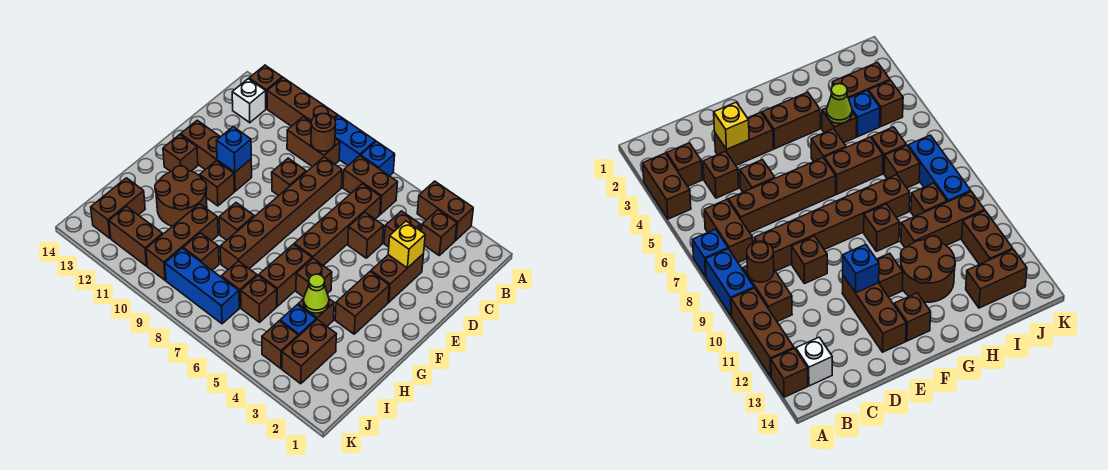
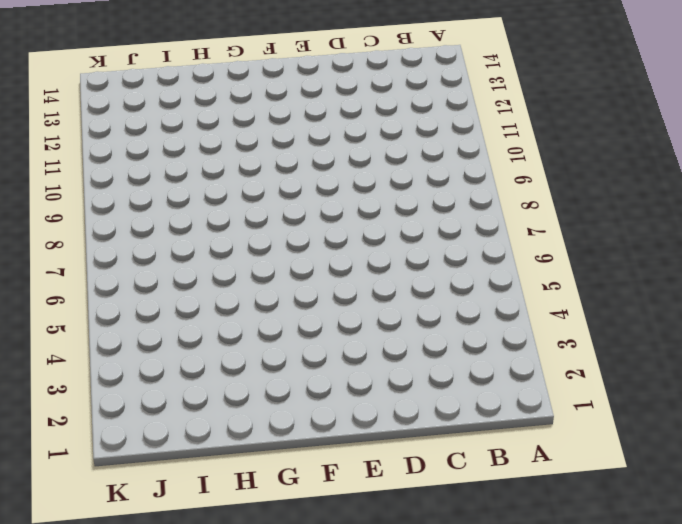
none -> brown 1x2 brick [417,181,473,240]
none -> blue 1x1 brick [361,141,395,176]
none -> blue 1x2 brick [335,116,375,165]
none -> brown 1x3 brick [267,78,338,126]

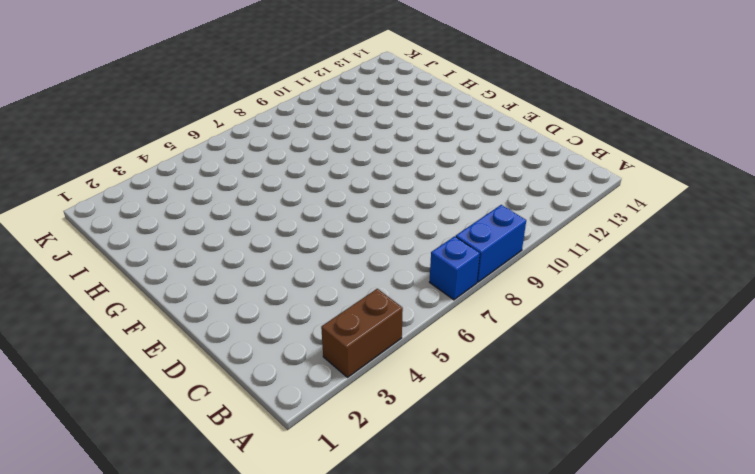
none -> brown 1x3 brick [267,78,338,126]
none -> brown 1x1 brick [249,65,282,109]
none -> brown 1x1 brick [421,210,457,255]
none -> brown 1x2 brick [343,156,398,214]

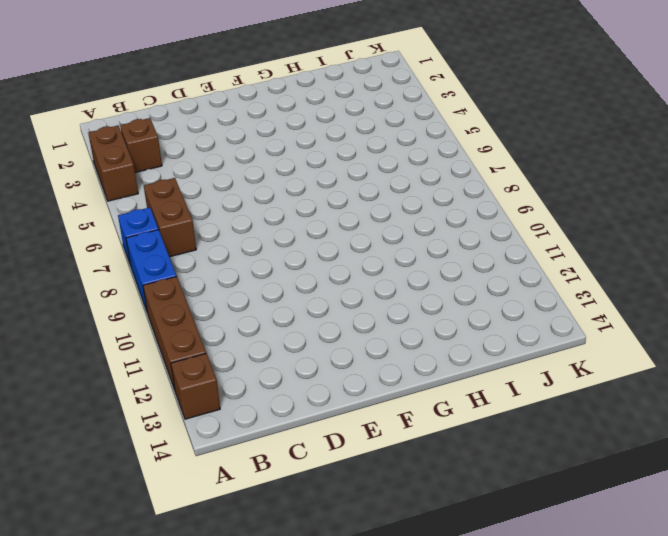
none -> brown 1x2 brick [287,117,340,167]
none -> white 1x1 brick [232,79,266,123]
none -> brown 1x1 brick [384,211,420,247]
none -> brown 1x4 brick [294,184,381,266]

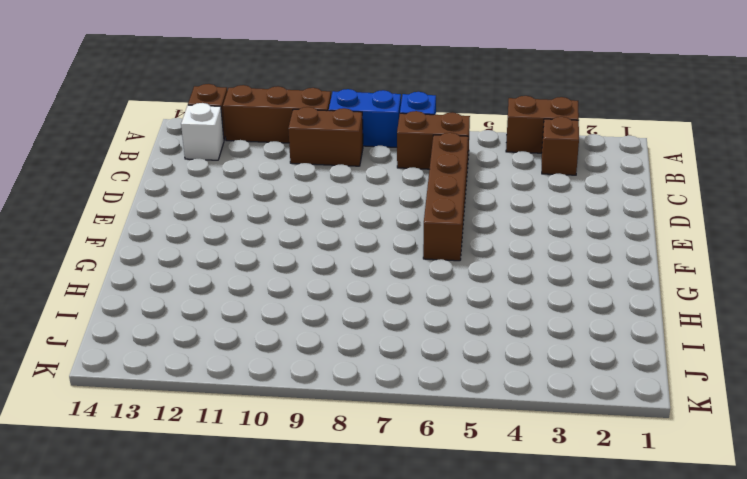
none -> brown 1x1 brick [384,211,420,247]
none -> brown 1x6 brick [220,157,342,270]
none -> brown 1x2 brick [371,254,424,302]
none -> brown 1x1 brick [348,213,384,258]

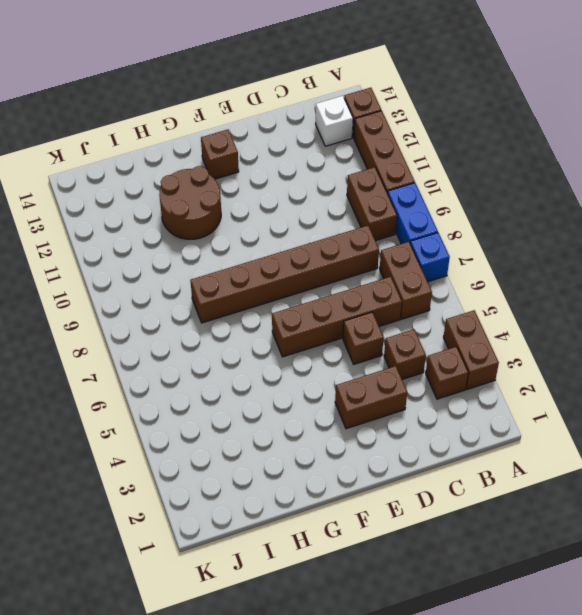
none -> brown 1x1 brick [272,158,306,196]
none -> brown 1x3 brick [181,120,252,191]
none -> brown 1x2 brick [335,271,389,334]
none -> brown 1x1 brick [200,161,234,206]

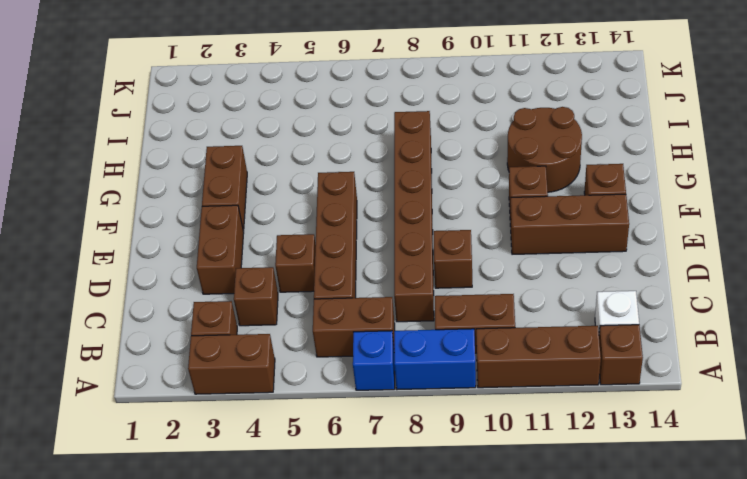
none -> brown 1x1 brick [296,259,332,297]
none -> brown 1x2 brick [259,244,312,306]
none -> brown 1x1 brick [219,203,254,240]
none -> brown 1x1 brick [298,299,334,326]

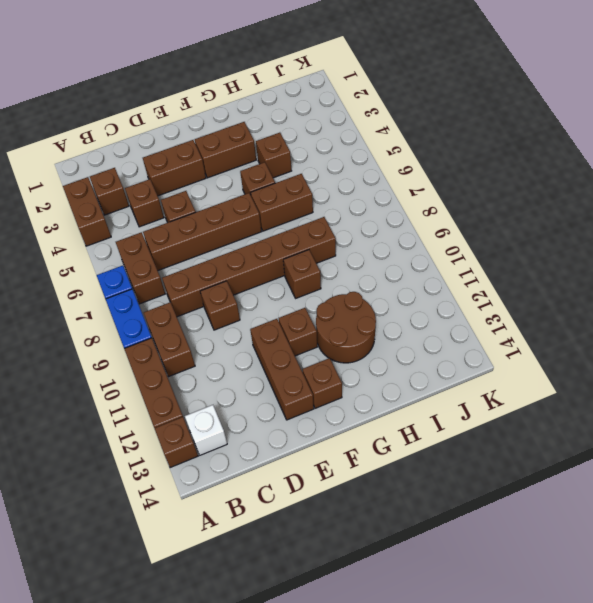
none -> brown 1x3 brick [146,204,218,280]
none -> brown 1x2 brick [282,319,337,384]
none -> blue 1x1 brick [280,305,316,336]
none -> brown 1x1 brick [241,276,277,322]

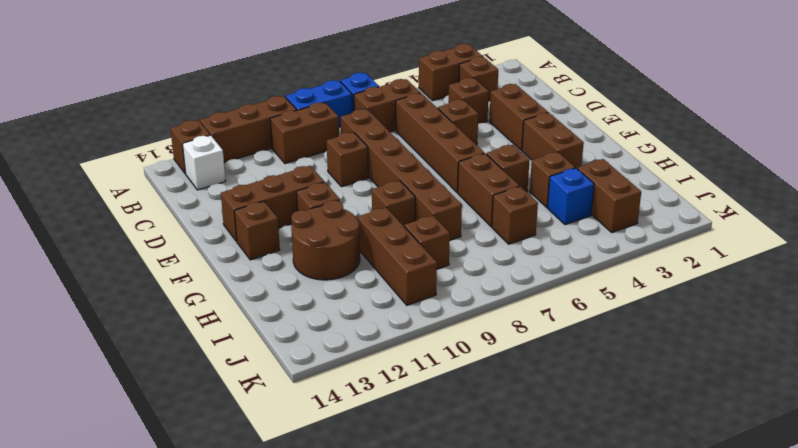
none -> brown 1x1 brick [221,261,257,308]
none -> brown 1x2 brick [91,178,145,238]
none -> brown 1x1 brick [262,321,298,368]
none -> blue 1x3 brick [165,248,239,324]

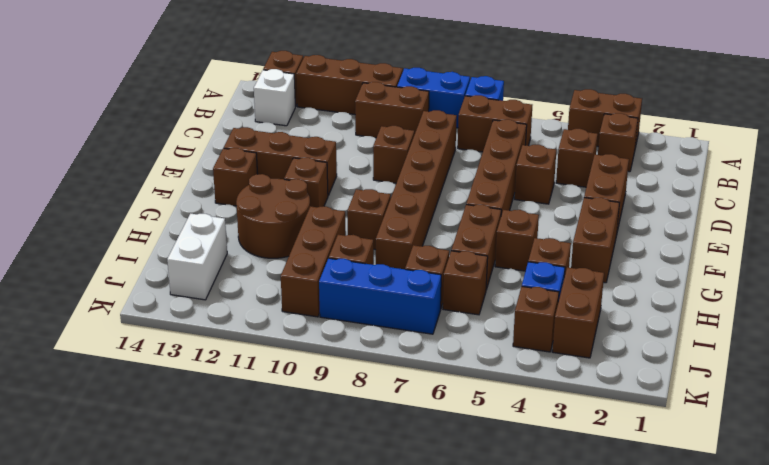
white 1x2 brick [167,214,227,300] -> brown 1x2 brick [91,178,145,238]
none -> brown 1x2 brick [109,206,163,266]
none -> brown 1x1 round brick [311,114,336,151]
none -> yellow 1x1 brick [388,221,425,268]
none -> blue 1x1 brick [217,127,251,172]

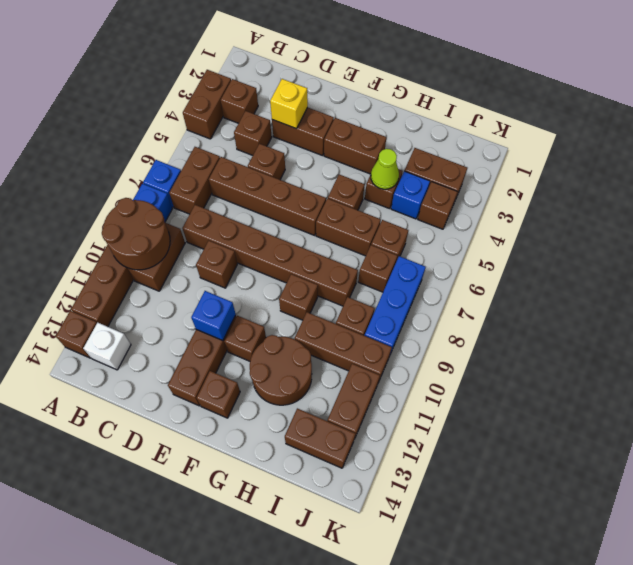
brown 2x2 round brick [102,198,170,270] -> brown 1x1 round brick [311,114,336,151]

